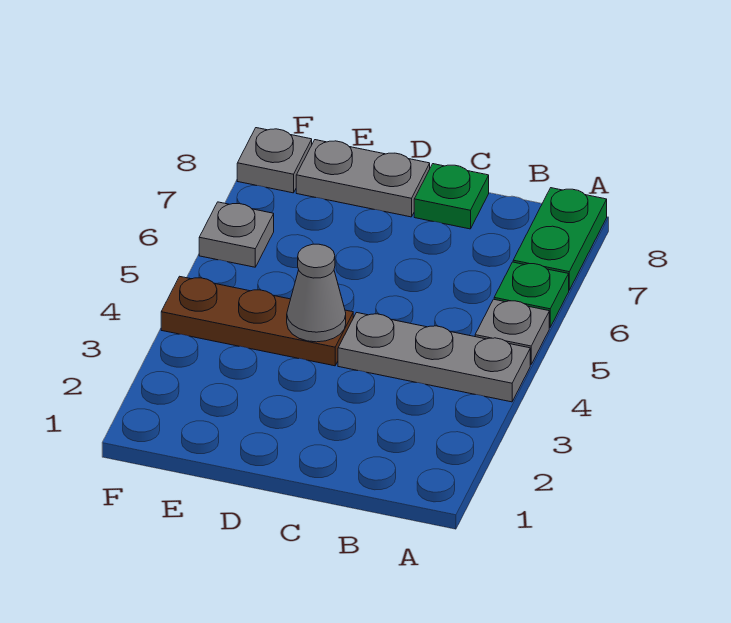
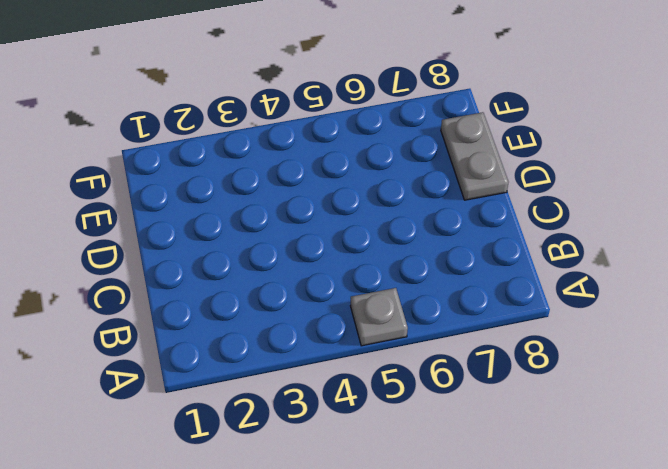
none -> grey 1x3 plate [338,313,530,402]
none -> green 1x1 plate [494,262,569,327]

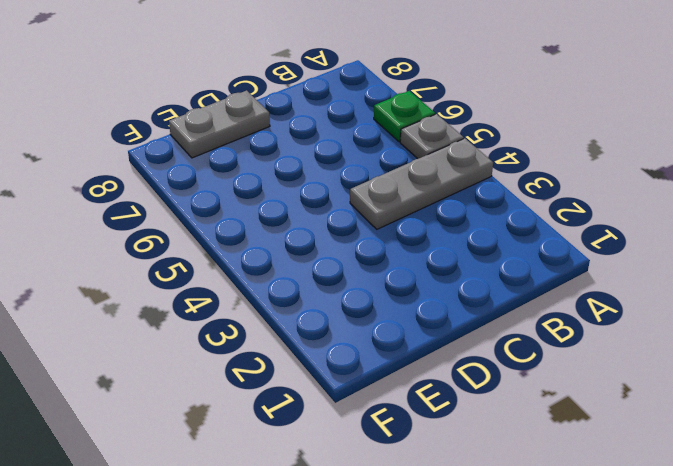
none -> green 1x2 plate [513,188,607,290]
none -> green 1x1 plate [414,164,489,229]

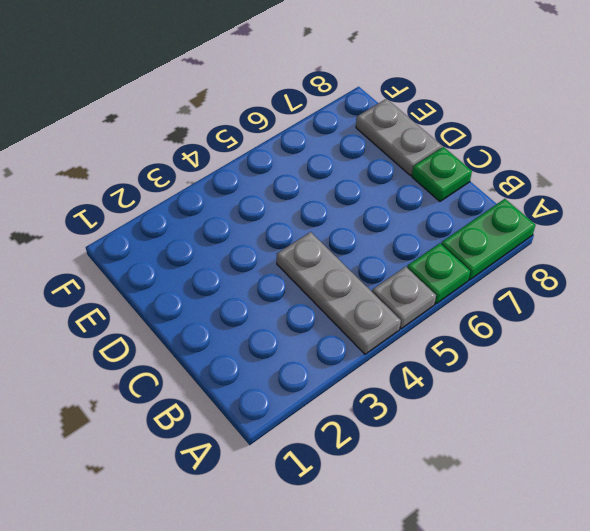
none -> brown 1x3 plate [161,276,353,366]
none -> grey 1x1 plate [199,202,274,267]

